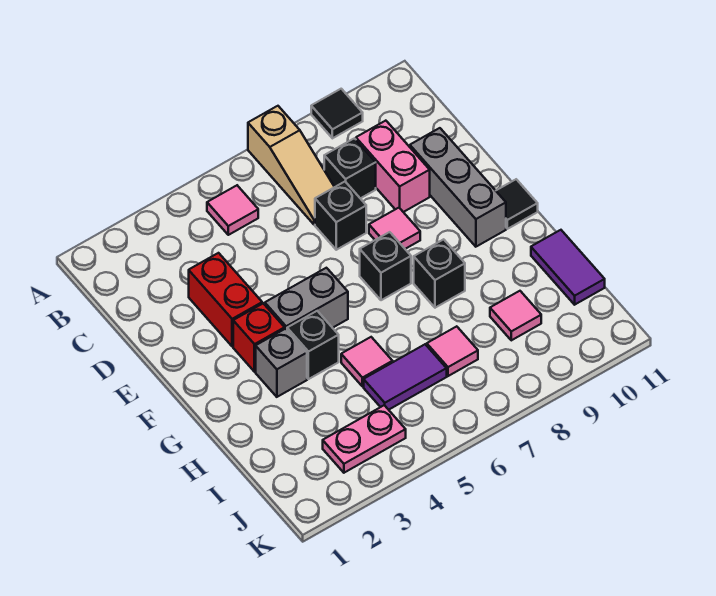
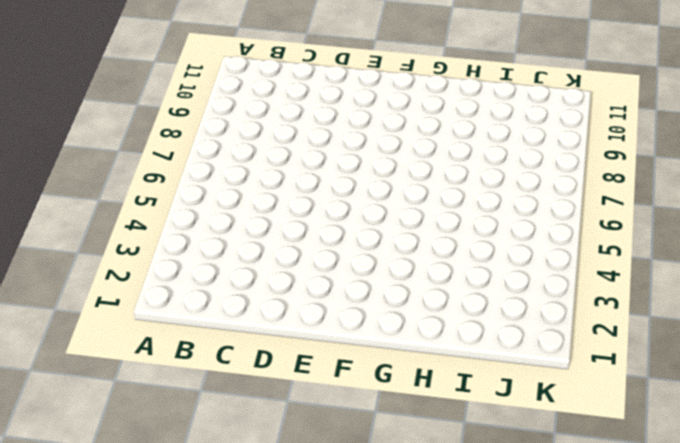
none -> tan 1x3 slope [248,106,334,224]
none -> black 1x1 tile [311,89,363,138]
none -> pink 1x1 tile [207,185,258,235]

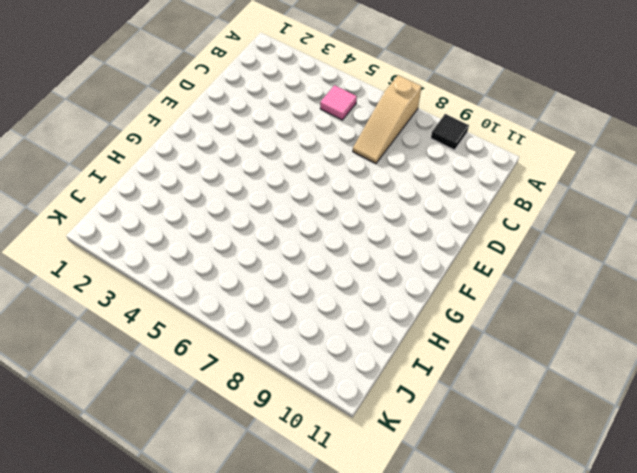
none -> black 1x1 brick [324,138,376,198]
none -> pink 1x2 brick [356,121,430,212]
none -> red 1x2 brick [189,253,262,347]

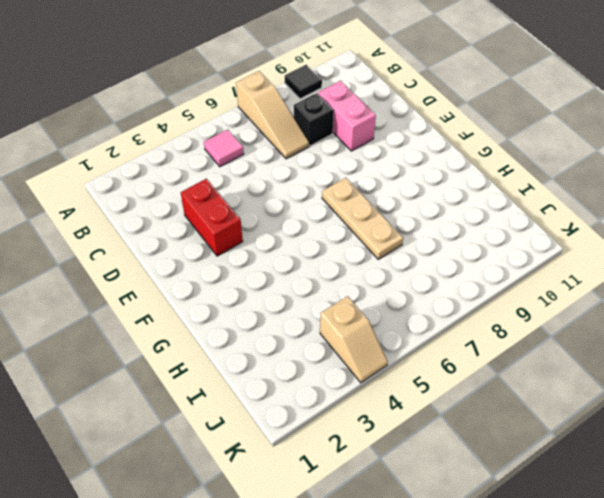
tan 1x3 plate [322,178,403,259] -> black 1x1 brick [360,232,411,300]
tan 1x2 slope [320,296,388,383] -> pink 1x2 plate [323,405,406,473]
none -> black 1x1 brick [315,182,366,250]
none -> grey 1x3 brick [410,128,506,247]
none -> pink 1x1 tile [369,208,420,249]

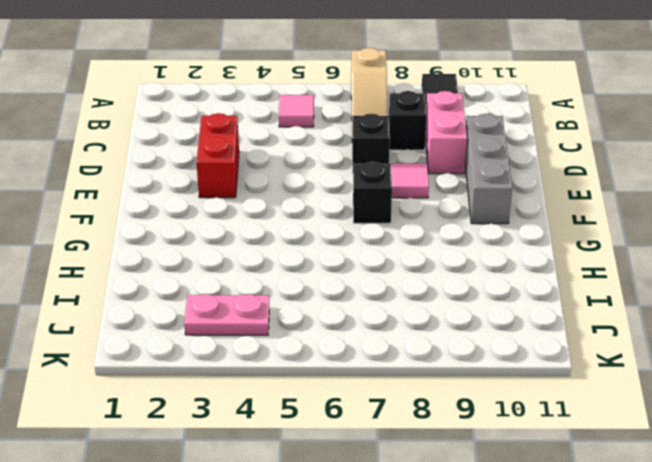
none -> red 1x1 brick [233,303,285,372]
none -> grey 1x2 brick [265,268,348,329]
none -> black 1x1 tile [496,179,538,229]

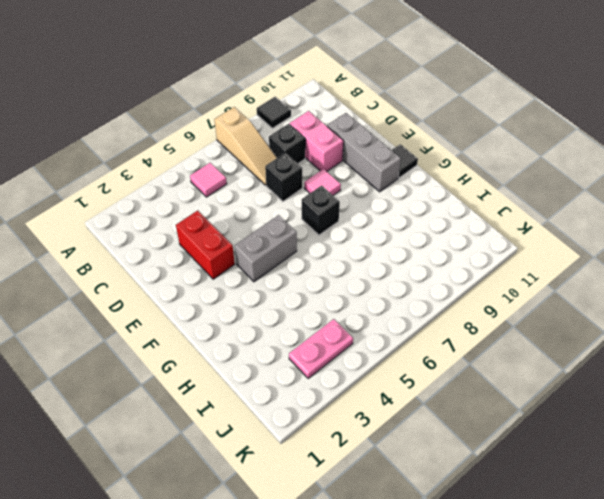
none -> red 1x1 brick [233,303,285,372]
none -> grey 1x1 brick [256,329,307,397]
none -> black 1x1 brick [287,311,339,379]

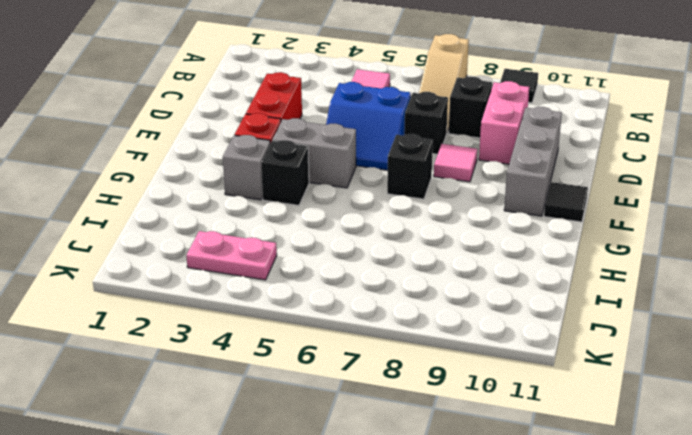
blue 2x2 slope [326,82,411,170] -> none
none -> black 1x1 brick [414,239,465,308]
none -> pink 1x1 tile [341,337,393,387]
none -> purple 1x2 tile [531,230,605,305]

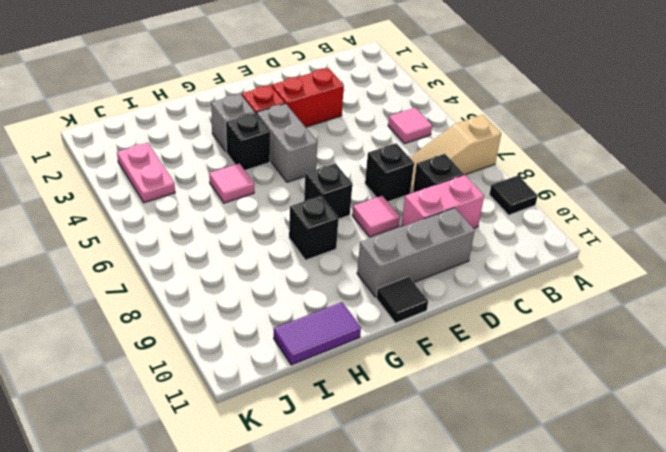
none -> purple 1x2 tile [364,344,447,410]
none -> pink 1x1 tile [427,326,478,376]
none -> pink 1x1 tile [490,291,541,340]

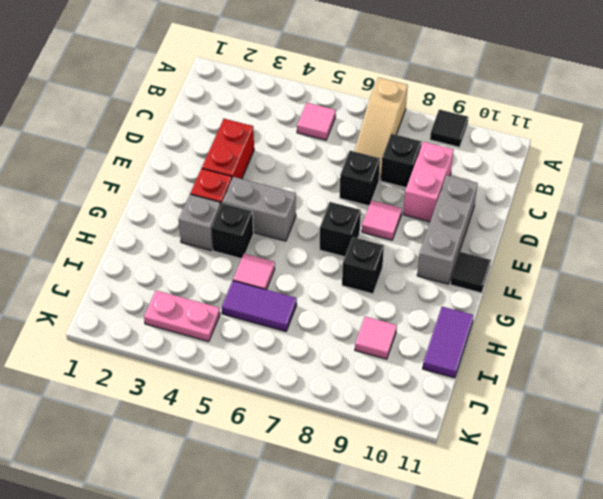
none -> pink 1x1 tile [427,326,478,376]

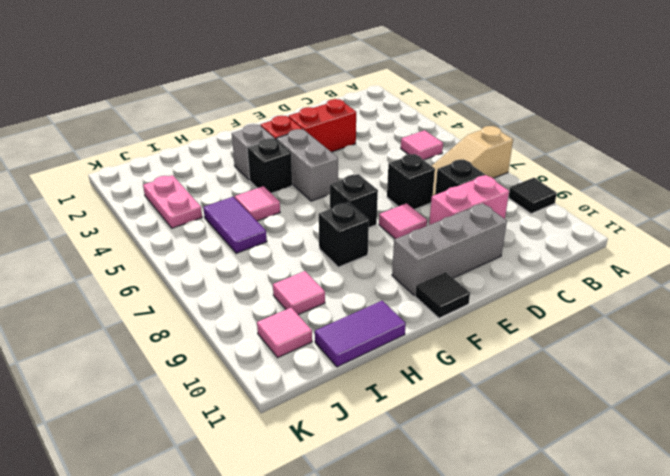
pink 1x1 tile [257,308,312,358] -> pink 1x1 tile moved to [427,326,478,376]

